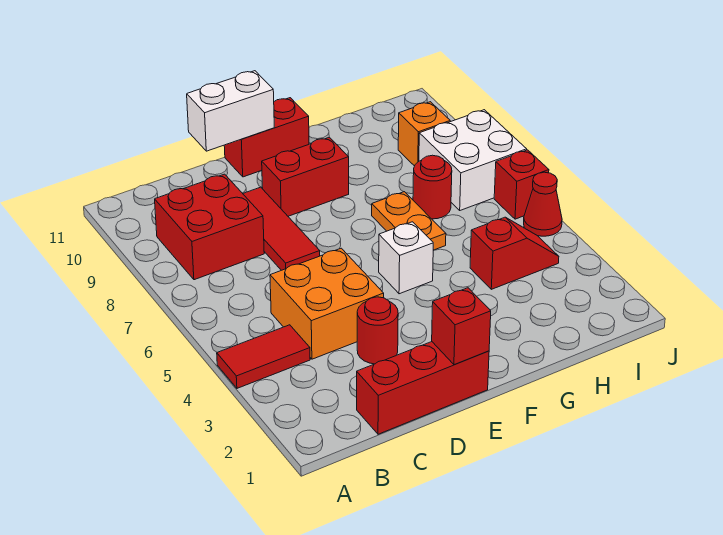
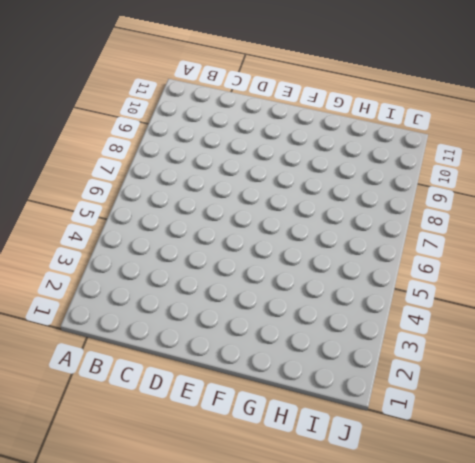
none -> red 1x2 tile [217,325,310,388]
none -> red 2x2 brick [155,174,264,280]
none -> red 1x3 brick [357,342,489,434]

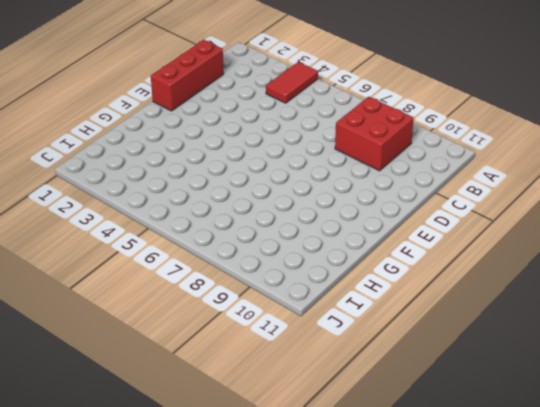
none -> orange 2x2 brick [270,248,384,359]
none -> red 1x1 round brick [357,297,398,364]
none -> red 1x3 tile [243,187,320,270]

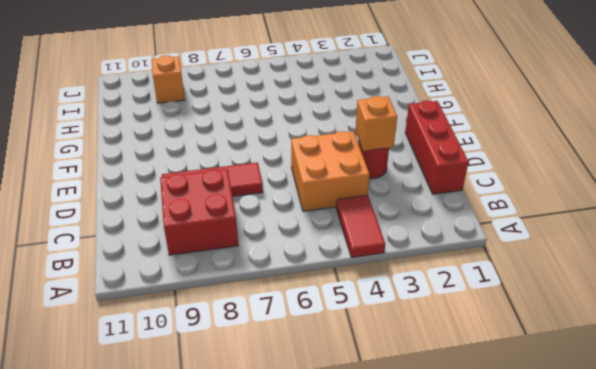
orange 1x1 brick [355,96,397,151] -> none
none -> red 1x2 brick [262,137,349,216]
none -> red 1x2 brick [224,98,309,177]
none -> white 1x1 brick [379,222,433,294]

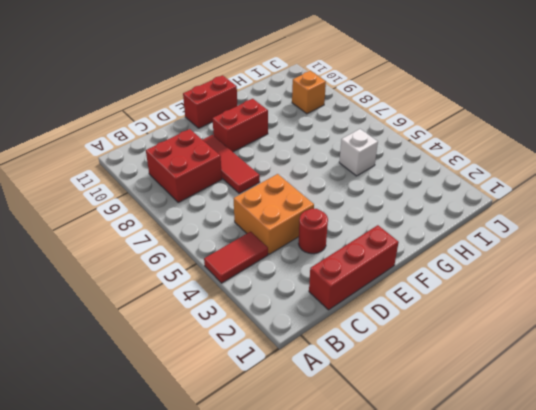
white 1x1 brick [339,129,378,176] -> white 1x1 brick moved to [379,222,433,294]
none -> orange 1x2 plate [372,192,446,250]
none -> red 1x2 slope [470,217,559,289]
none -> red 1x1 round brick [413,155,452,219]

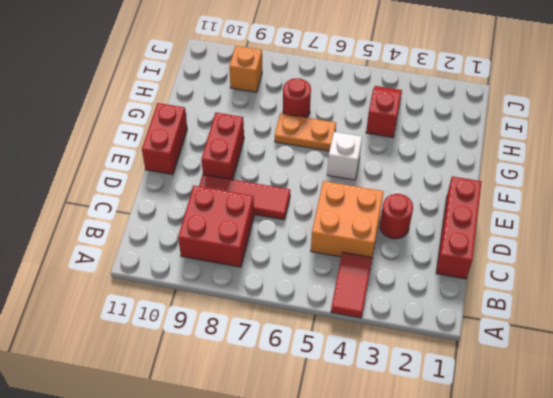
none -> white 2x2 brick [419,110,527,210]
none -> red 1x1 cone [524,172,562,236]
none -> red 1x1 brick [494,150,549,219]

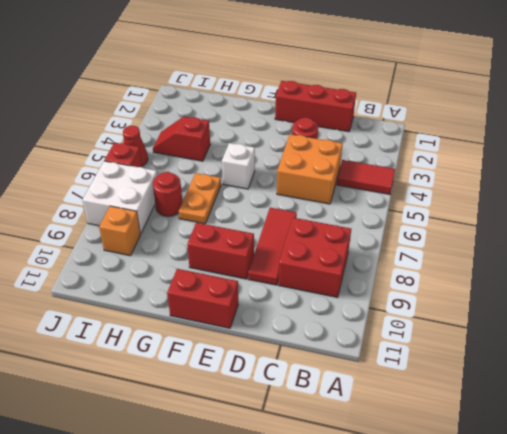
none -> white 1x2 brick [187,71,274,151]
none -> red 1x1 brick [432,288,491,365]

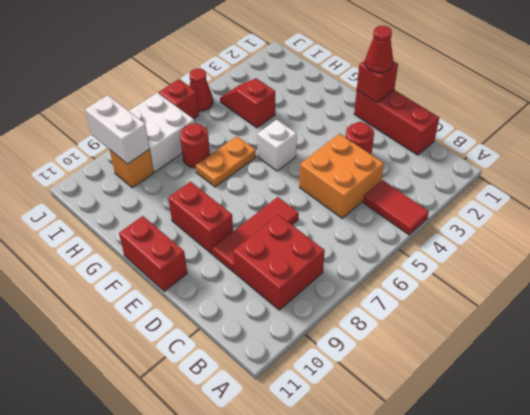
red 1x1 cone [365,26,393,73] -> none
white 1x2 brick [85,95,150,164] -> white 1x2 brick moved to [187,71,274,151]

